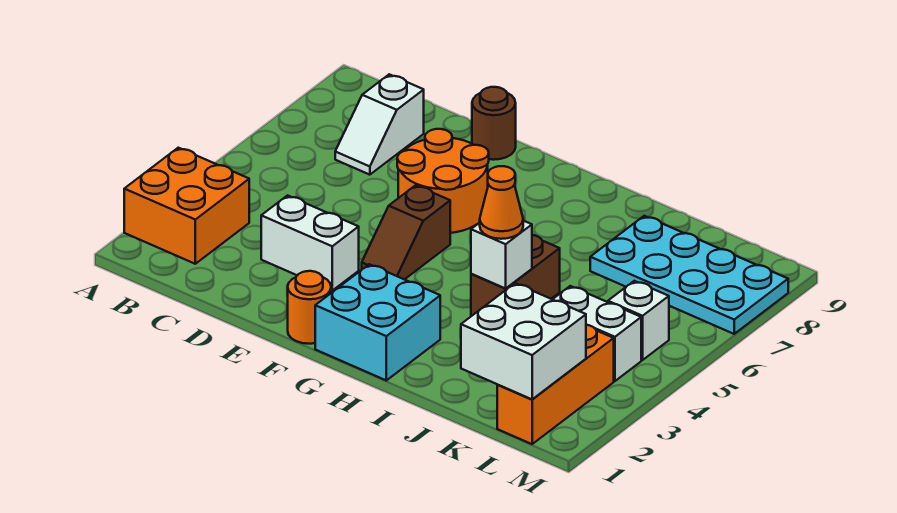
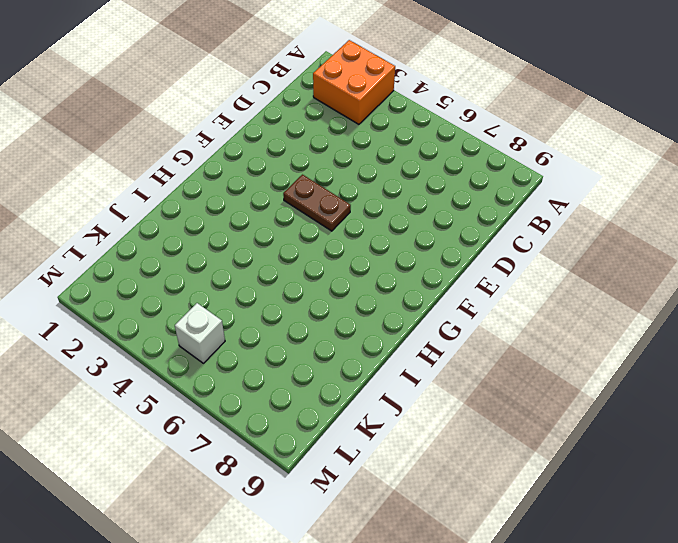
brown 1x2 plate [283,175,351,231] -> brown 1x2 slope [362,185,450,280]
none -> white 1x2 slope [335,74,424,175]
none -> white 1x2 brick [261,195,359,290]
none -> orange 2x2 round brick [397,129,489,233]

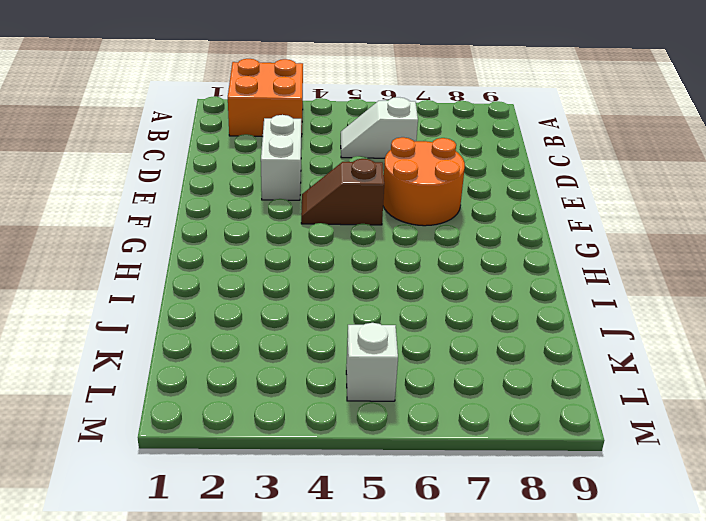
white 1x2 slope [341,97,418,158] -> white 1x2 slope moved to [335,74,424,175]
none -> brown 1x1 round brick [472,87,516,160]
none -> orange 1x1 round brick [288,271,331,344]
none -> cyan 2x2 brick [315,264,440,380]

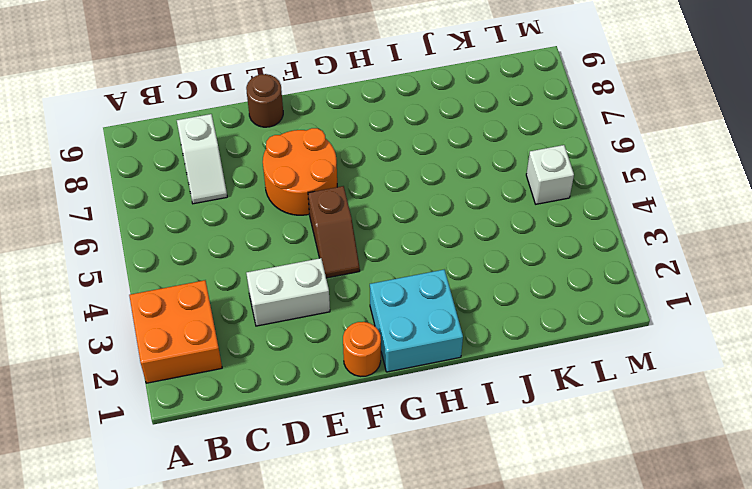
none -> brown 1x2 brick [471,235,560,316]
none -> cyan 2x4 plate [590,216,788,334]
none -> white 1x2 brick [553,286,641,381]

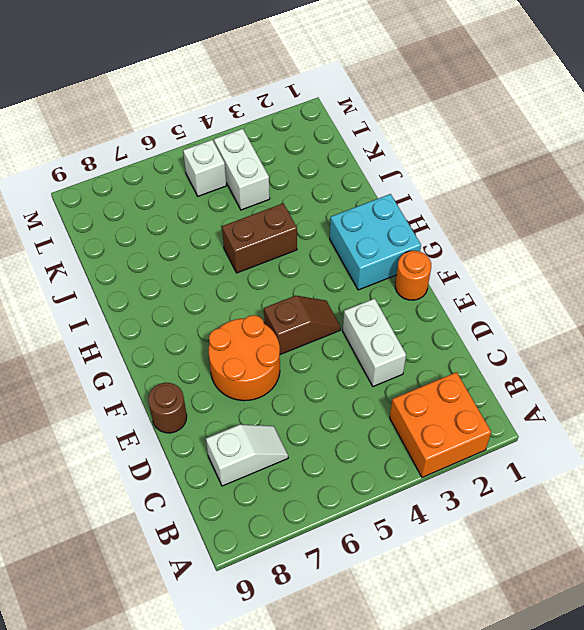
none -> cyan 2x4 plate [590,216,788,334]
none -> orange 1x3 brick [497,325,614,444]
none -> white 1x1 brick [471,221,532,288]

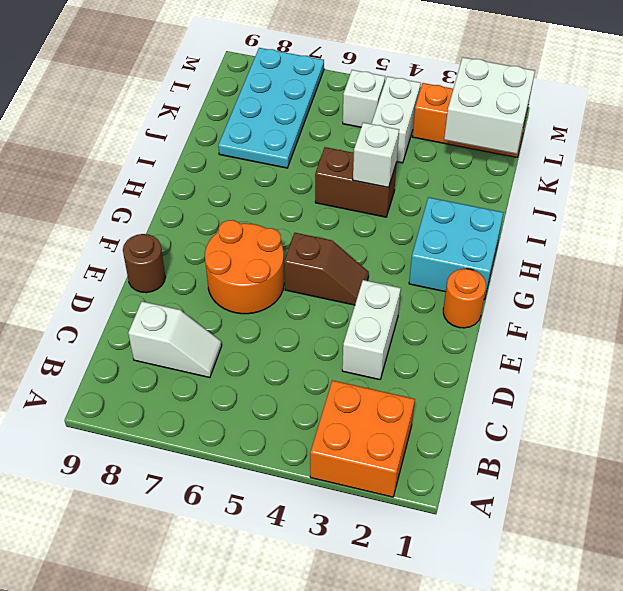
none -> orange 1x1 cone [479,166,523,239]

